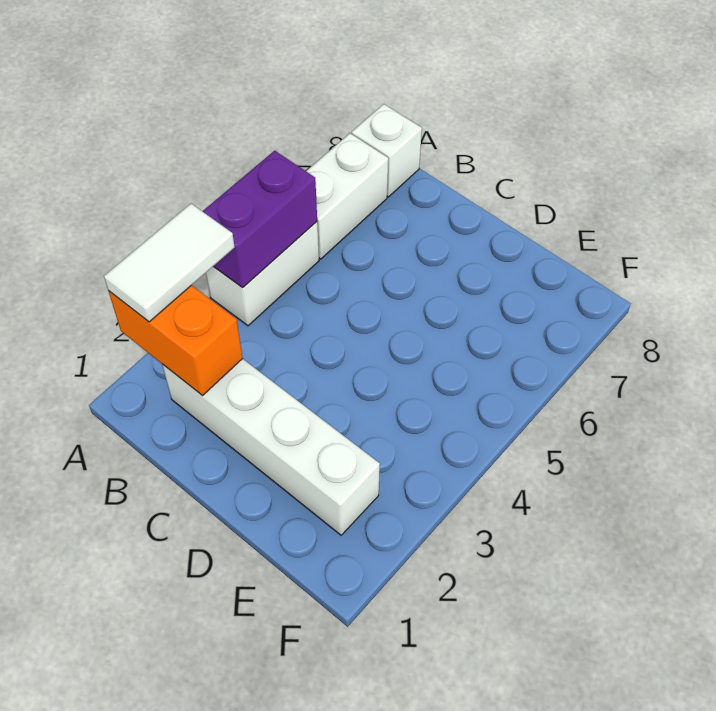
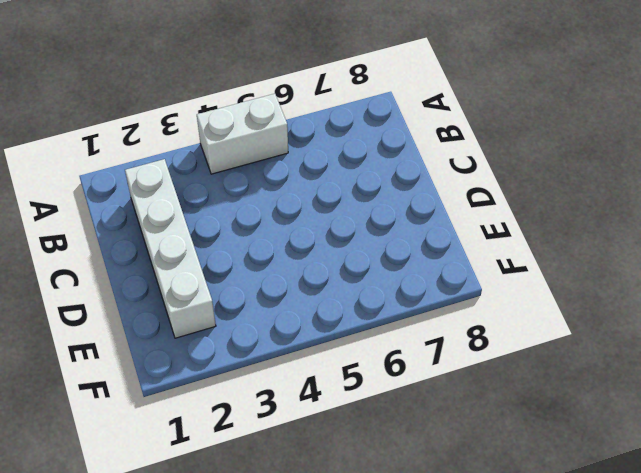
none -> white 1x2 brick [306,133,388,259]
none -> white 1x1 brick [352,104,422,197]

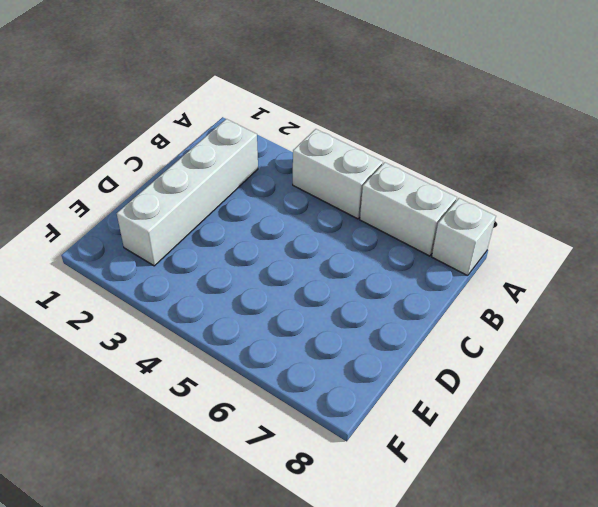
none -> orange 1x2 brick [109,285,243,396]
none -> purple 1x2 brick [203,151,317,288]

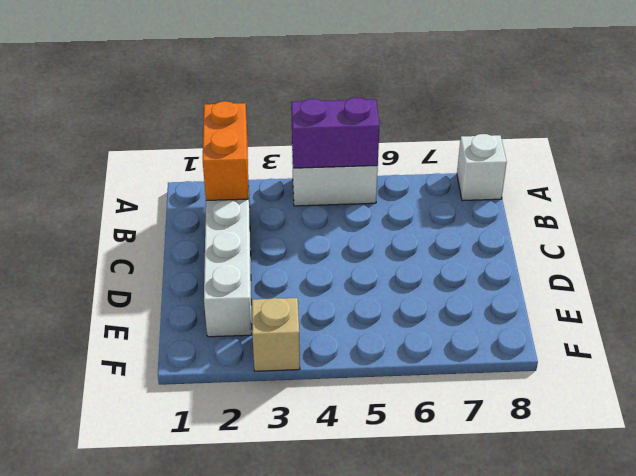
tan 1x1 brick [252,298,300,371] -> none
none -> white 1x2 brick [306,133,388,259]
none -> white 1x2 tile [104,204,235,322]

